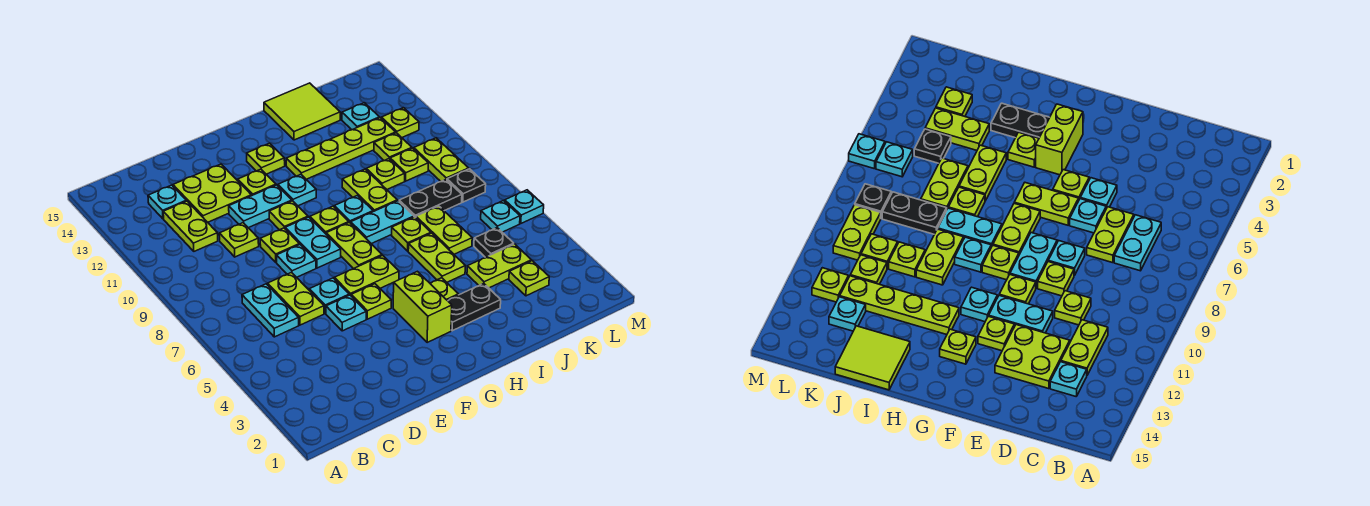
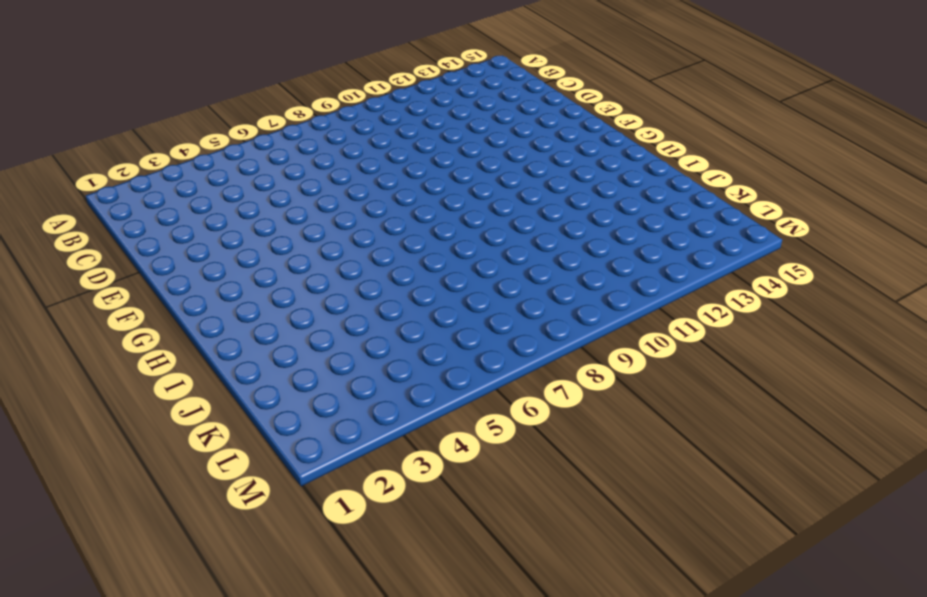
none -> cyan 1x2 plate [242,284,299,337]
none -> lime 1x2 plate [163,201,218,251]
none -> cyan 1x1 plate [148,185,186,219]
none -> lime 1x2 plate [268,272,324,325]

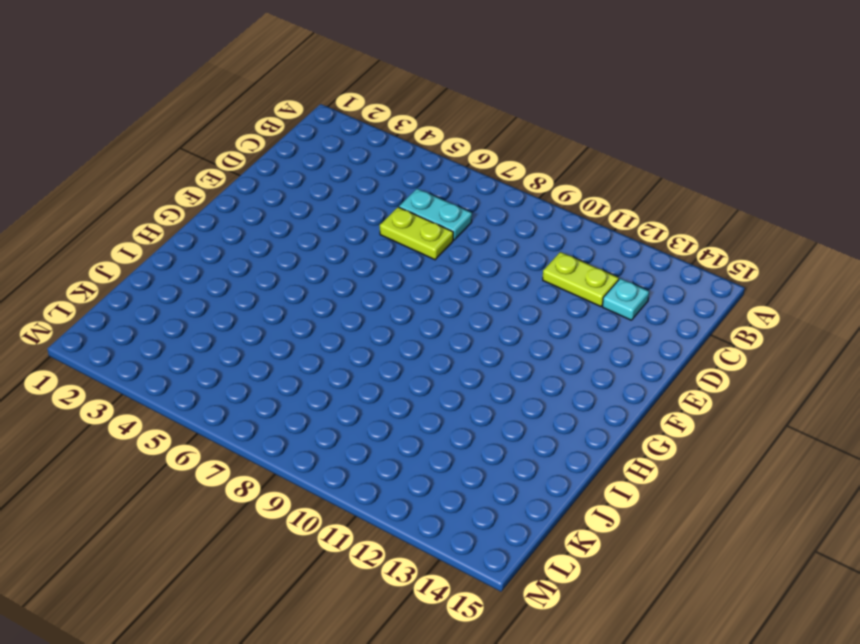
none -> lime 1x1 plate [219,223,259,257]
none -> lime 2x2 plate [173,164,251,222]
none -> cyan 1x1 plate [326,295,366,331]
none -> cyan 1x1 plate [309,278,349,313]

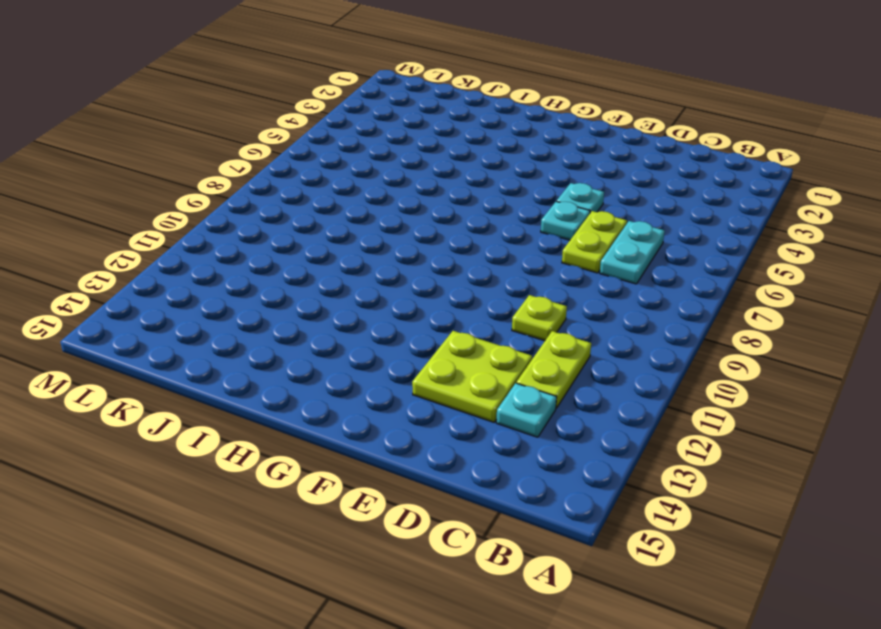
none -> cyan 1x1 plate [276,245,316,277]
none -> lime 1x1 plate [260,228,299,262]
none -> cyan 1x2 plate [229,185,292,228]
none -> lime 1x1 plate [351,284,391,319]

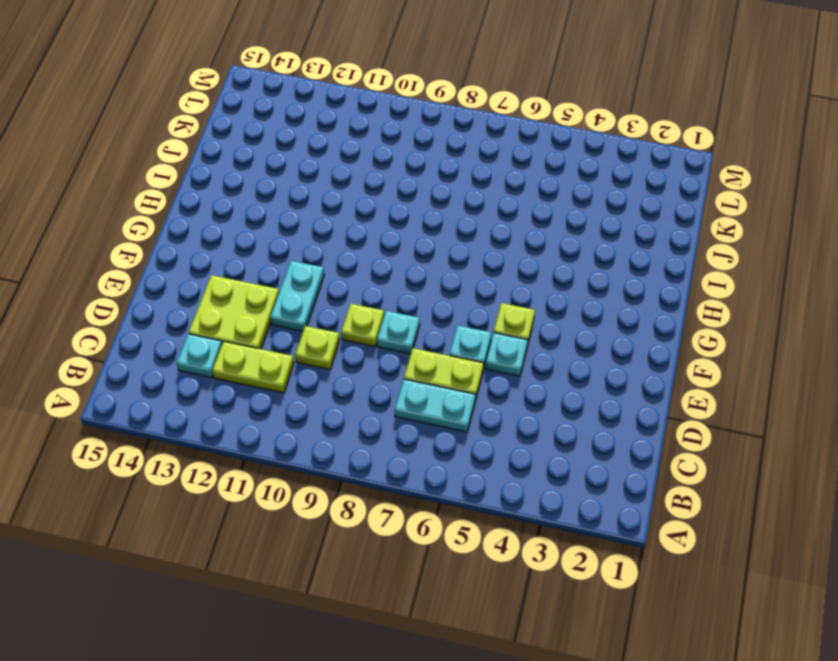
none -> lime 1x2 plate [334,255,399,295]
none -> cyan 1x2 plate [285,217,341,268]
none -> lime 1x1 plate [269,201,308,230]
none -> lime 1x1 plate [238,169,276,196]

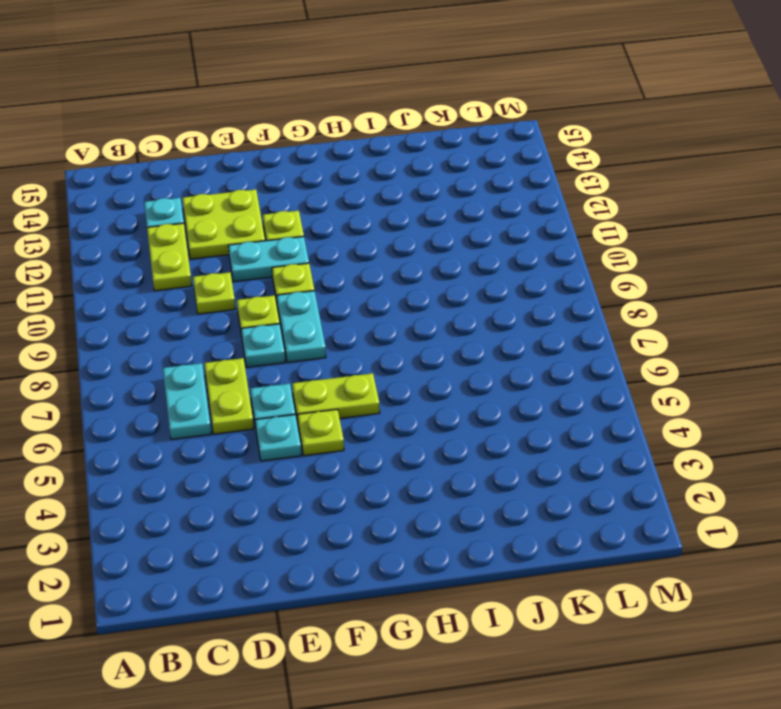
none -> lime 1x2 brick [393,271,452,342]
none -> lime 1x2 plate [326,222,382,269]
none -> lime 1x1 plate [310,206,349,234]
none -> cyan 1x1 plate [278,175,316,206]

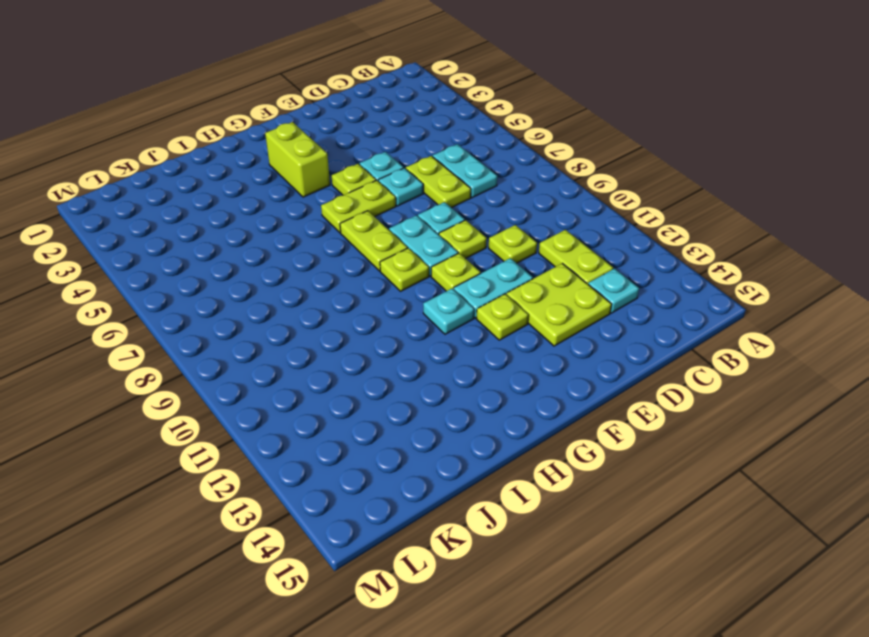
none -> lime 1x1 plate [247,143,285,174]
none -> black 1x2 plate [447,283,501,331]
none -> lime 1x1 plate [430,278,458,300]
none -> cyan 1x2 plate [351,201,414,244]

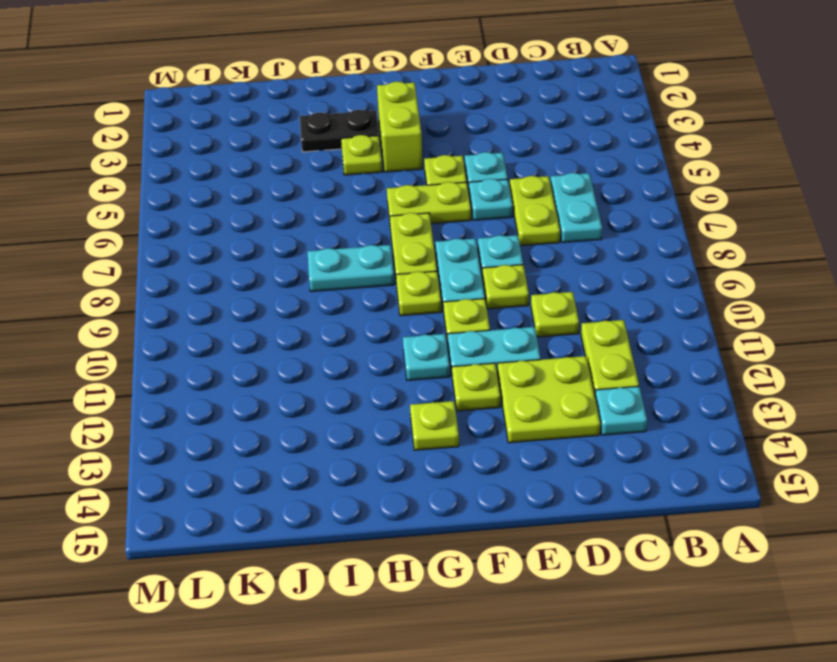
none -> cyan 1x1 plate [334,195,373,223]
none -> lime 1x4 plate [286,118,396,179]
none -> lime 1x2 plate [408,233,465,282]
none -> lime 1x1 plate [392,217,431,251]

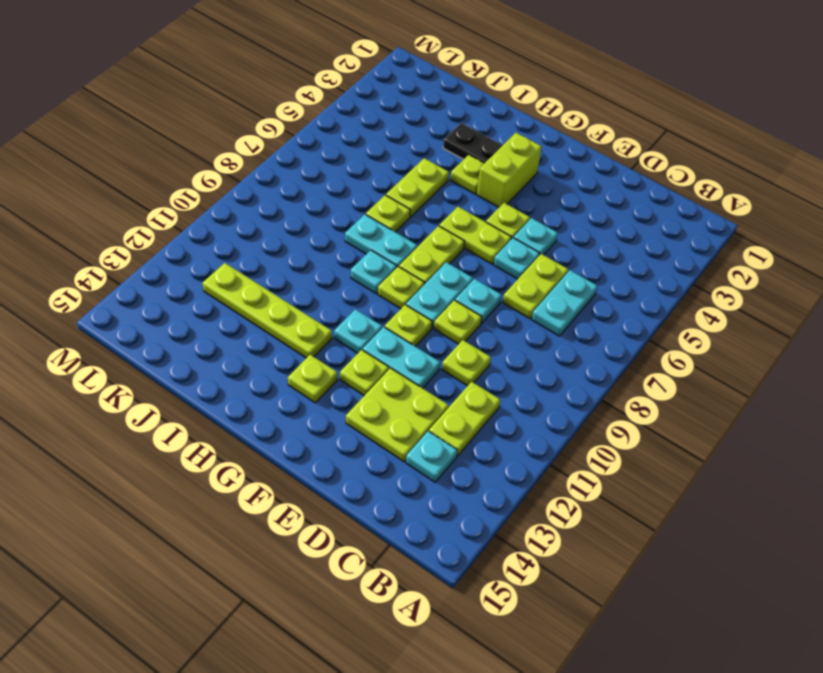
none -> lime 1x2 plate [342,169,397,212]
none -> lime 2x2 tile [264,83,340,140]
none -> lime 1x2 plate [467,244,531,288]
none -> lime 1x2 plate [416,206,472,254]

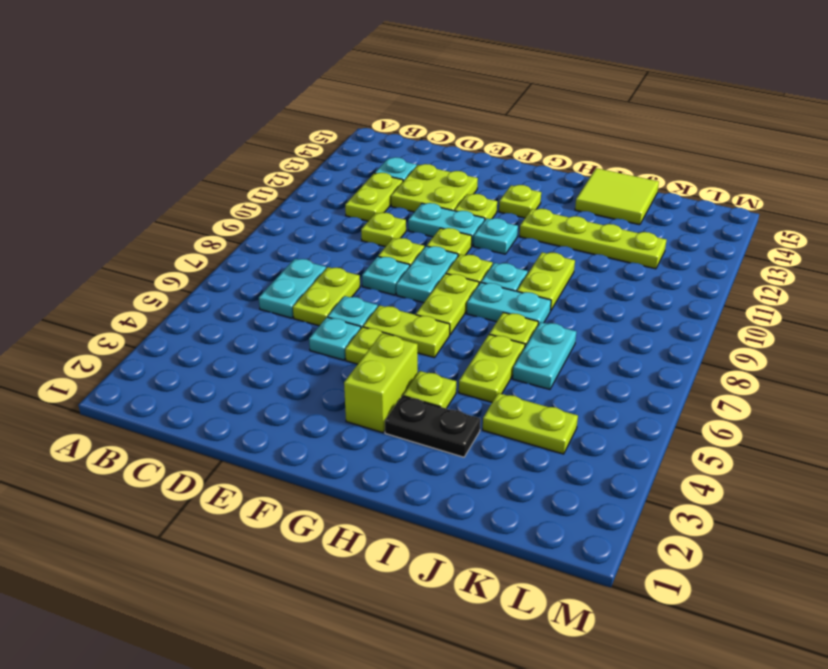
cyan 1x2 plate [513,322,576,390] -> lime 1x2 plate [416,206,472,254]
none -> black 1x2 plate [399,179,462,217]
none -> lime 1x1 plate [366,159,405,189]
none -> lime 1x1 plate [509,261,549,296]
none -> black 1x1 plate [474,228,514,257]

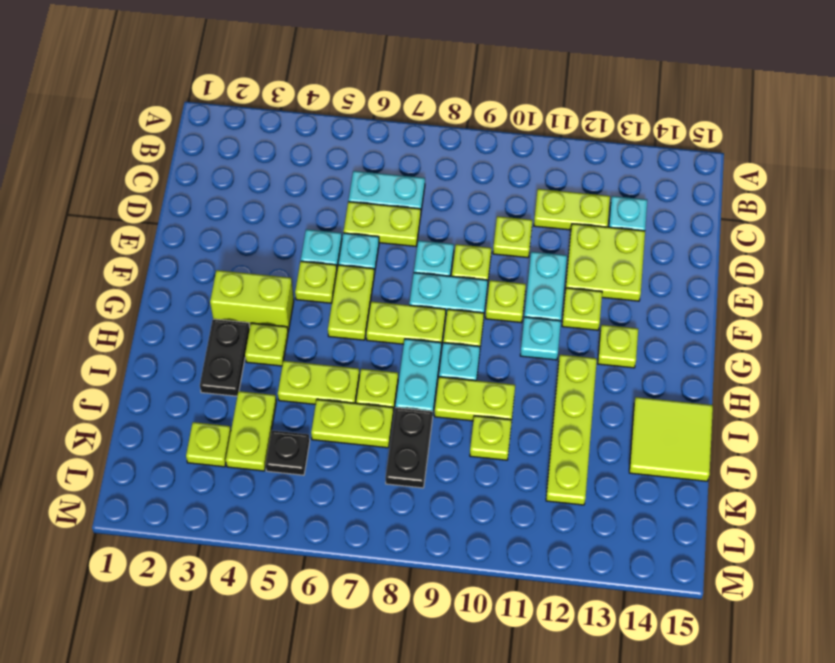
none -> lime 1x1 plate [390,148,428,181]
none -> lime 1x1 plate [374,133,412,161]
none -> cyan 1x1 plate [342,103,380,130]
none -> cyan 1x1 plate [481,200,520,232]

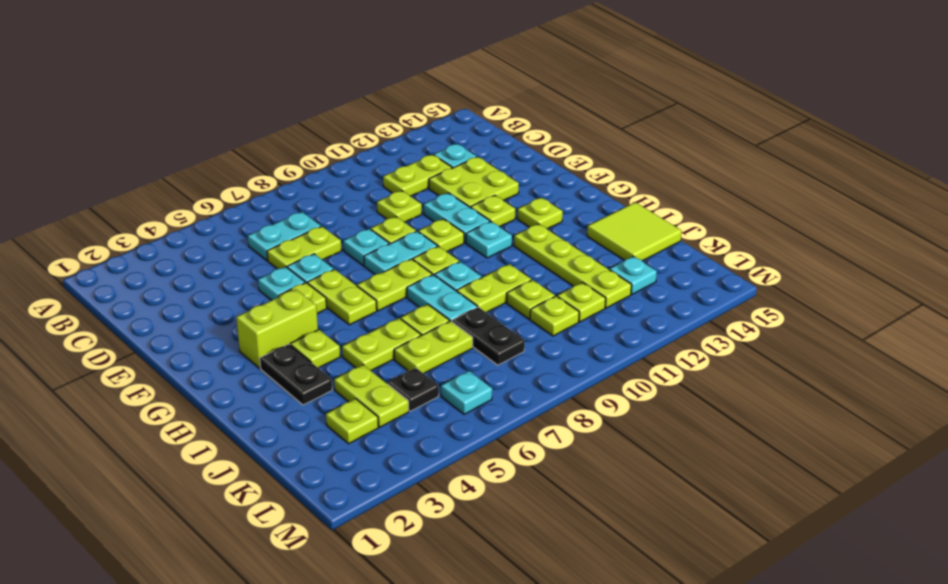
none -> black 1x1 plate [447,169,486,202]
none -> lime 1x2 plate [414,138,469,181]
none -> lime 1x1 plate [381,108,419,138]
none -> cyan 1x1 plate [505,190,544,223]

